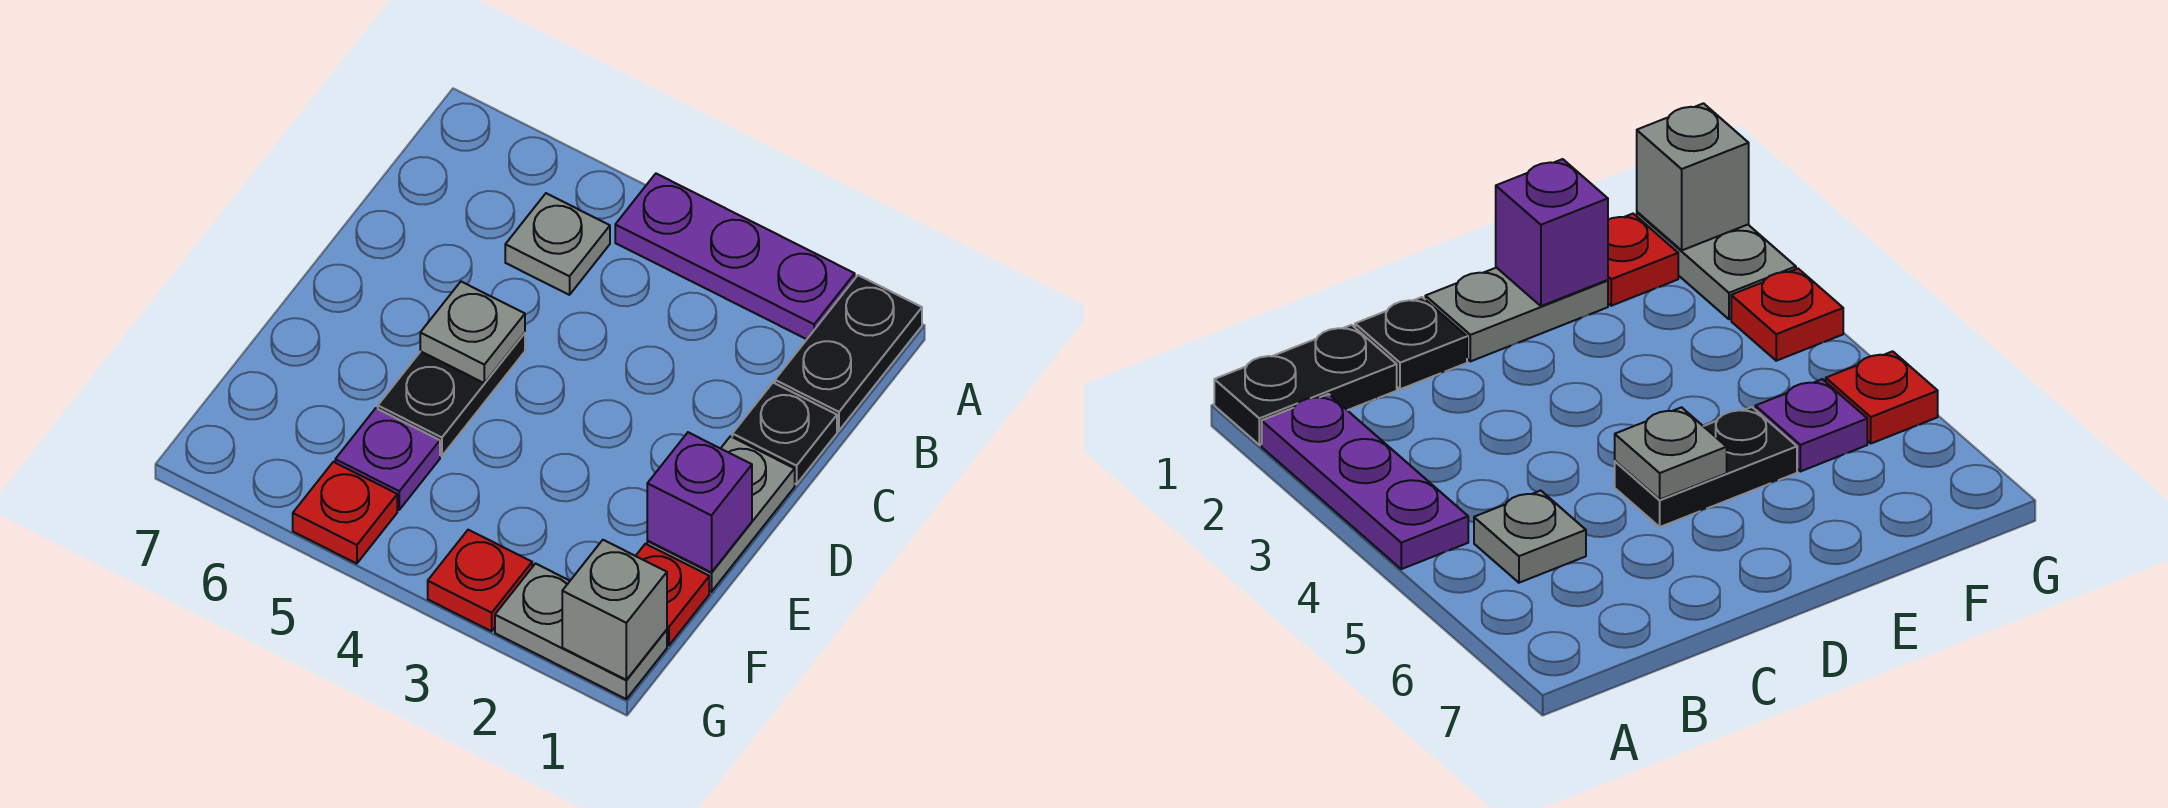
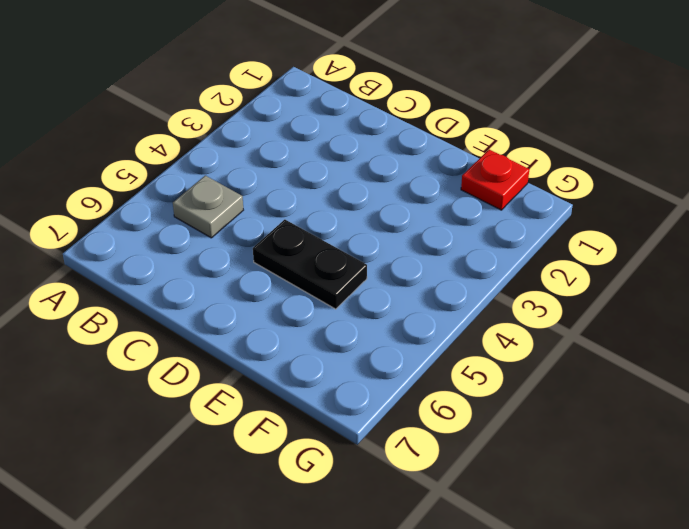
none -> black 1x2 plate [775,275,922,430]
none -> purple 1x3 plate [615,174,855,339]
none -> black 1x1 plate [732,383,837,484]

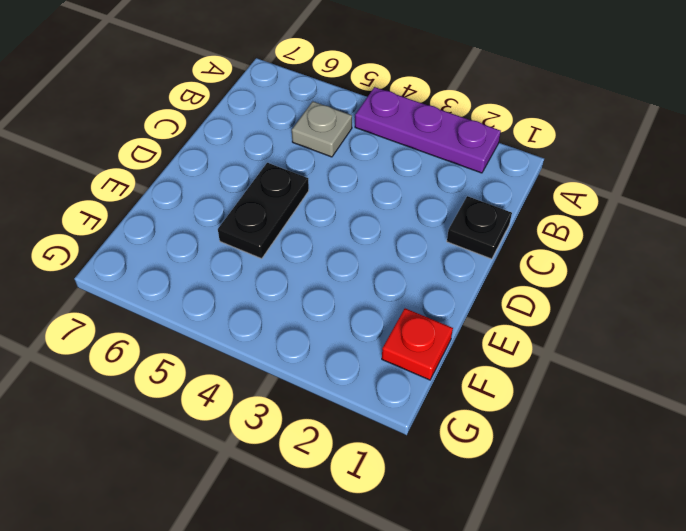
none -> black 1x2 plate [775,275,922,430]
none -> grey 1x2 plate [647,436,795,592]
none -> purple 1x1 plate [335,408,440,510]

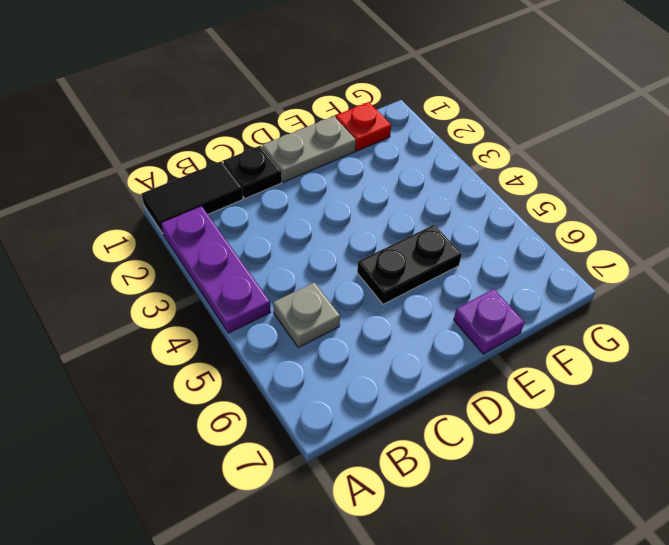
black 1x2 tile [142,161,243,233] -> black 1x2 plate [775,275,922,430]
purple 1x1 plate [454,289,525,354] -> purple 1x1 plate moved to [335,408,440,510]
none -> grey 1x2 plate [495,564,667,699]
none -> red 1x1 plate [428,530,532,631]
none -> red 1x1 plate [293,462,397,564]

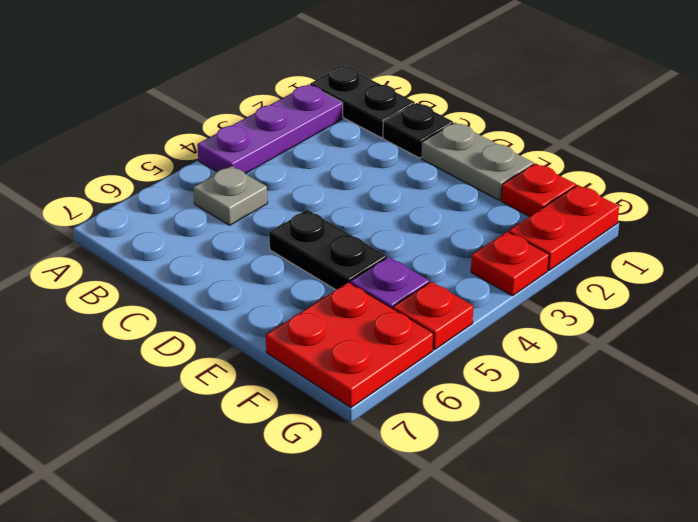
red 2x2 plate [266,282,433,408] -> none
red 1x2 plate [509,185,619,270] -> grey 1x2 plate [495,564,667,699]
none -> grey 1x1 plate [420,282,525,383]
none -> purple 1x1 brick [647,432,752,573]
none -> grey 1x1 brick [562,540,667,680]

